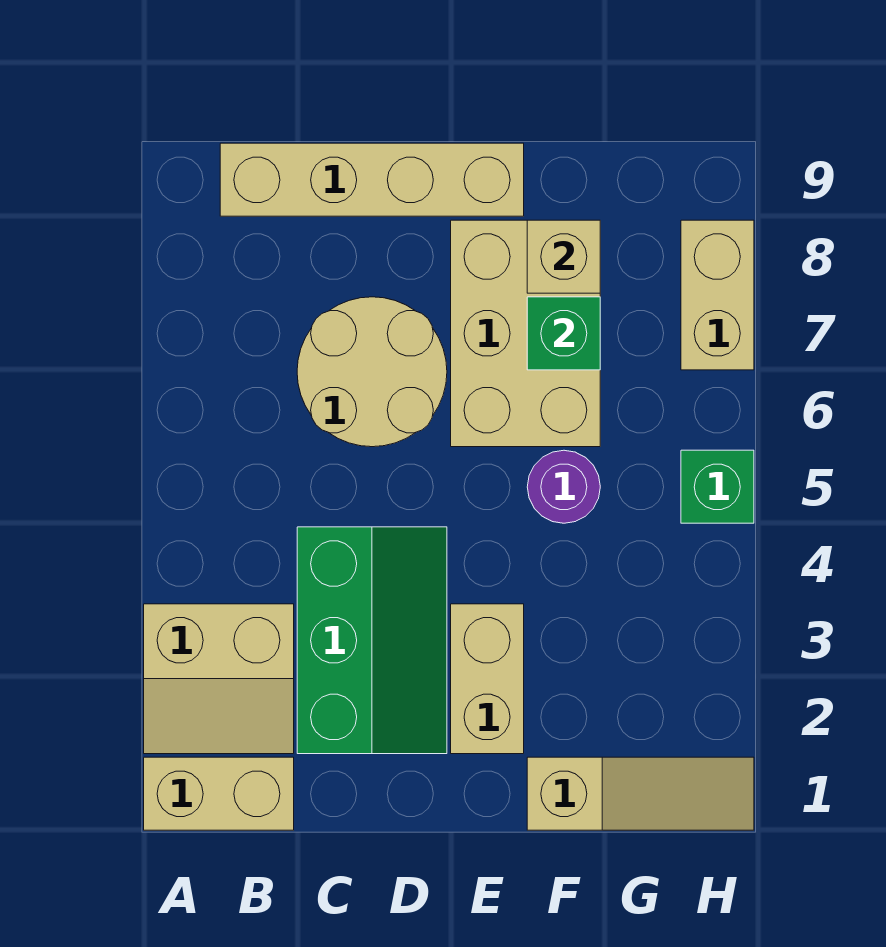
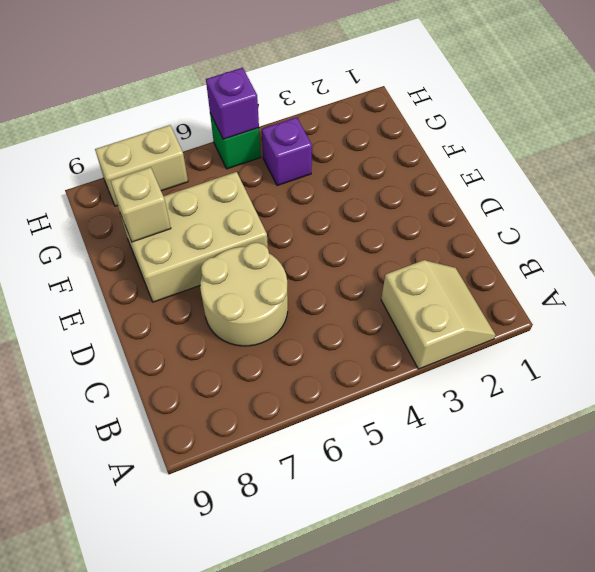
purple 1x1 brick [262,117,312,186] -> none
purple 1x1 brick [206,68,259,139] -> none
none -> tan 1x2 brick [144,757,294,830]
none -> tan 1x4 brick [220,143,524,216]
none -> green 2x3 slope [297,527,447,754]

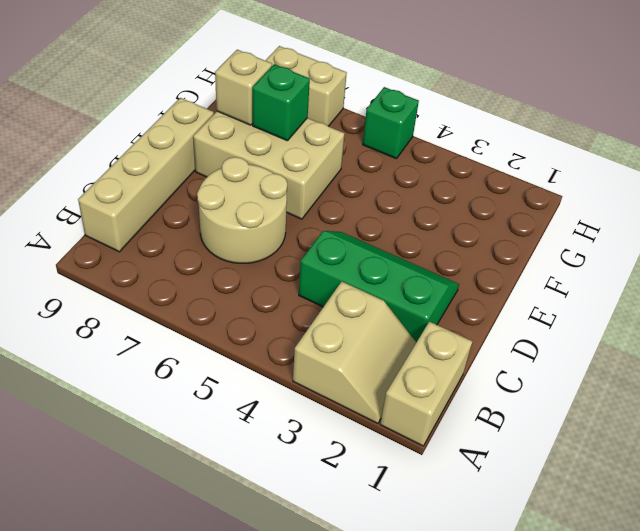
none -> tan 1x2 brick [451,604,524,754]
none -> tan 1x3 slope [527,757,754,830]
none -> purple 1x1 round brick [527,450,600,523]

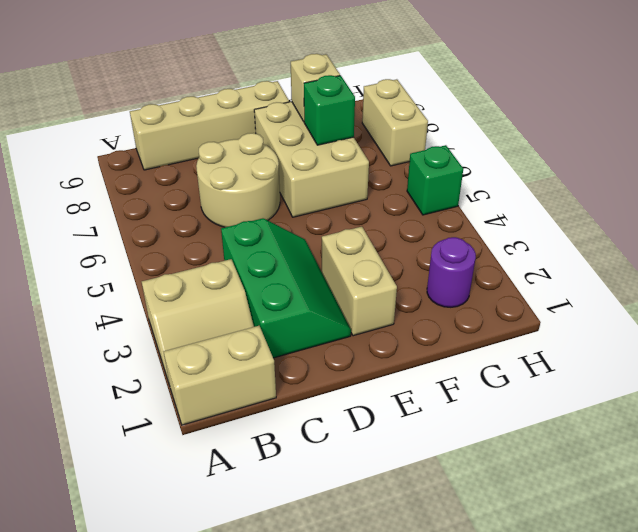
purple 1x1 round brick [427,237,476,307] -> purple 1x1 round brick moved to [527,450,600,523]
none -> tan 1x3 slope [527,757,754,830]

